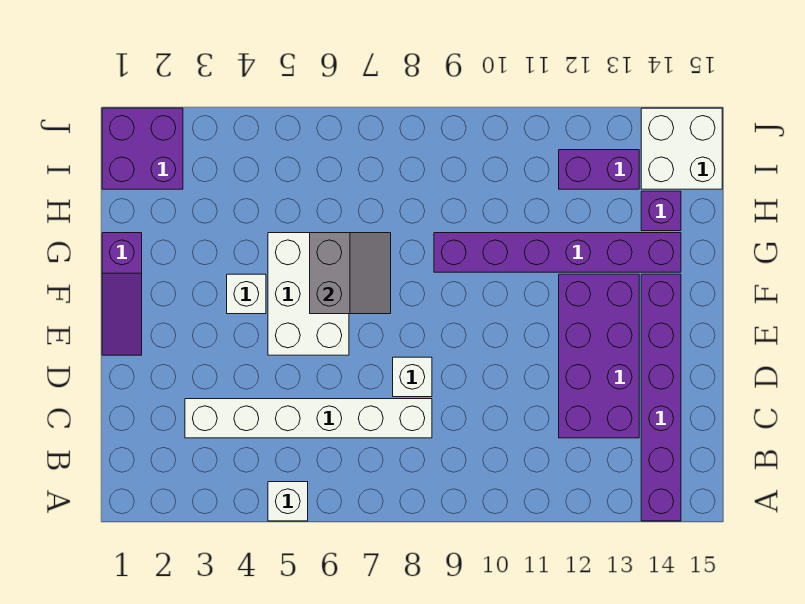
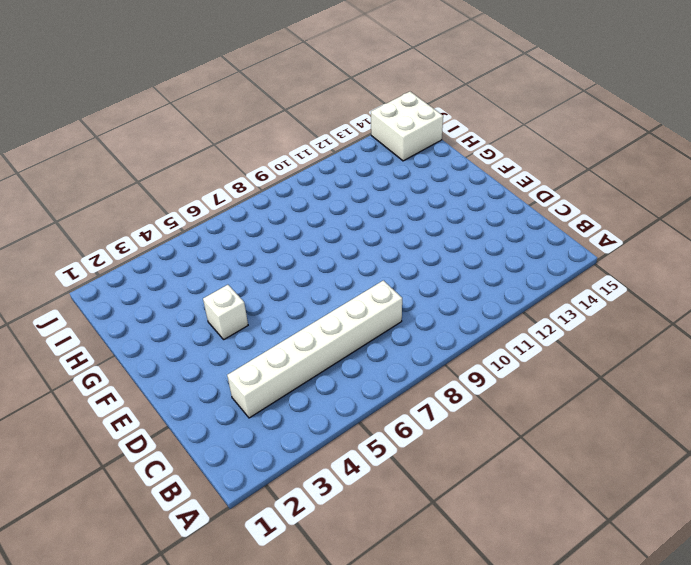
none -> white 1x1 brick [268,482,308,521]
none -> purple 1x6 brick [641,274,681,521]
none -> purple 2x4 brick [559,274,639,438]

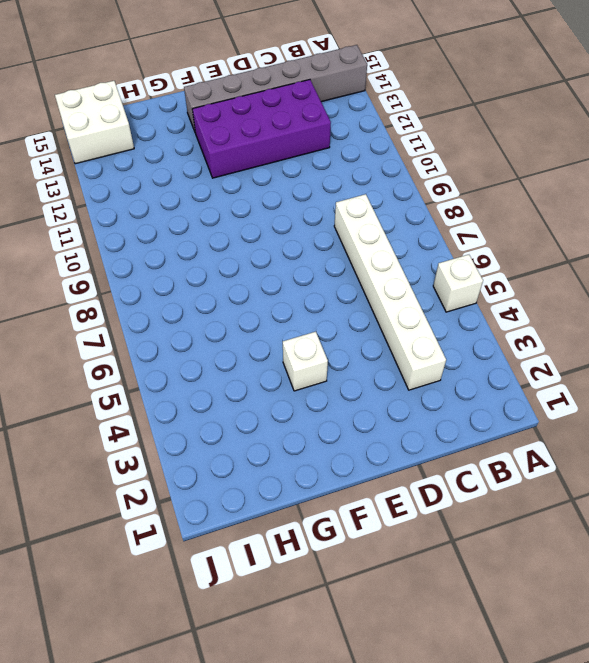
grey 1x6 brick [184,45,367,131] -> purple 1x6 brick [641,274,681,521]
none -> white 1x1 brick [393,357,432,397]
none -> purple 1x3 slope [102,233,142,355]
none -> white 2x3 brick [268,233,349,355]

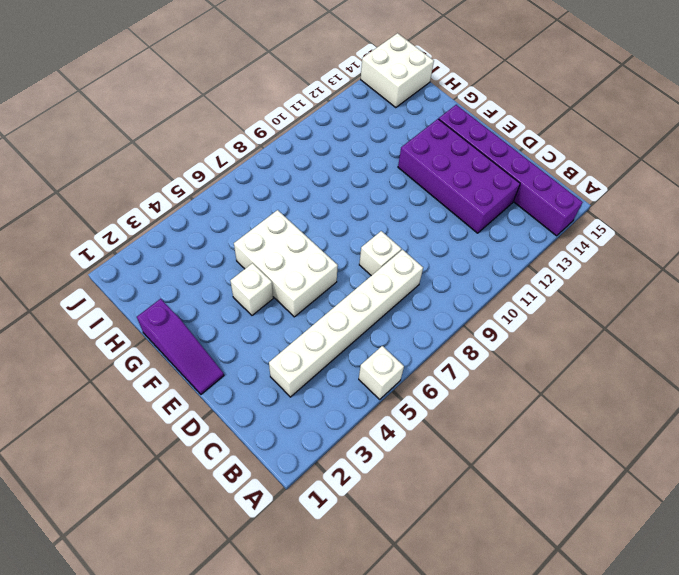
none -> purple 1x6 brick [434,233,681,272]
none -> purple 1x1 brick [641,191,681,231]
none -> purple 2x2 brick [102,108,183,189]

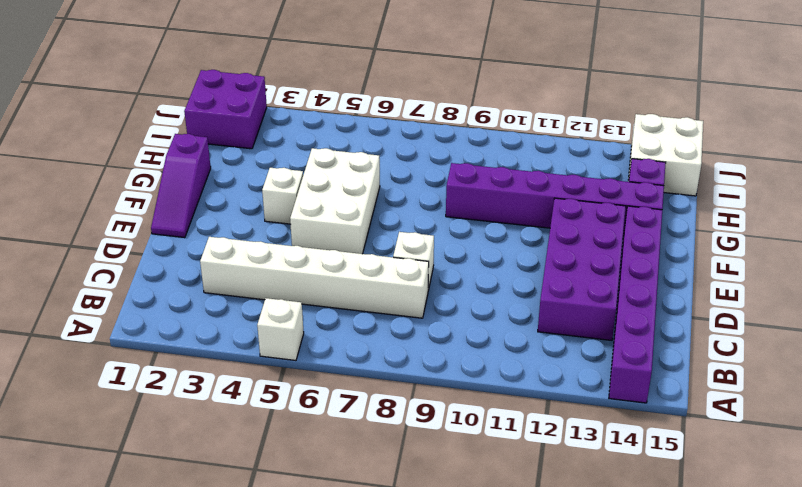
none -> purple 1x2 brick [559,150,639,189]
none -> grey 2x2 slope [310,233,391,314]

